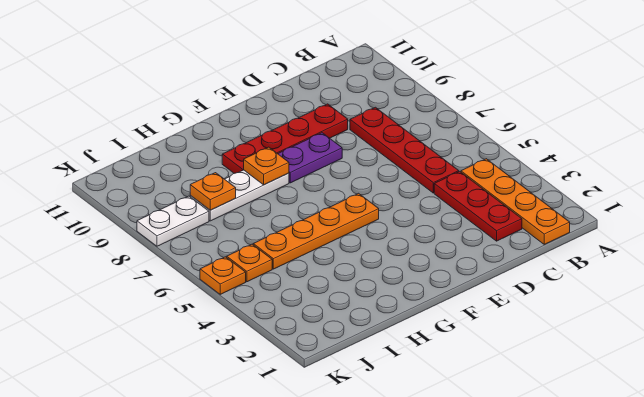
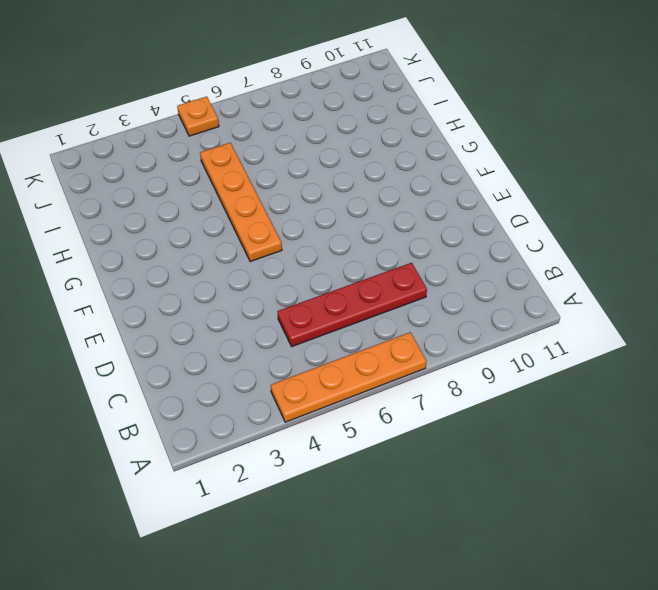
orange 1x4 plate [271,332,426,422] -> orange 1x4 plate moved to [461,159,570,244]
none -> red 1x3 plate [434,171,522,241]
none -> red 1x4 plate [222,104,348,173]
none -> purple 1x2 plate [278,133,342,183]

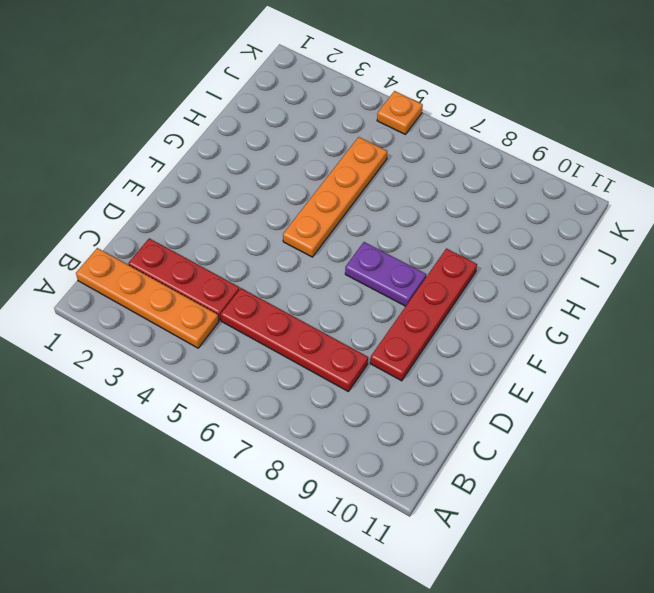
purple 1x2 plate [345,242,426,306] -> purple 1x2 plate turned to [278,133,342,183]
none -> white 1x3 plate [190,170,289,221]
none -> orange 1x1 plate [227,244,272,282]
none -> white 1x2 plate [137,196,209,246]

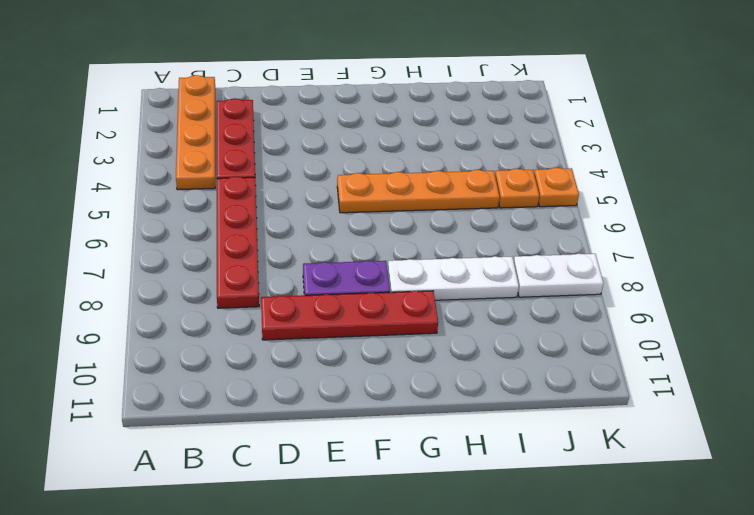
none -> orange 1x1 plate [244,147,289,185]
none -> orange 1x1 plate [190,173,236,210]

